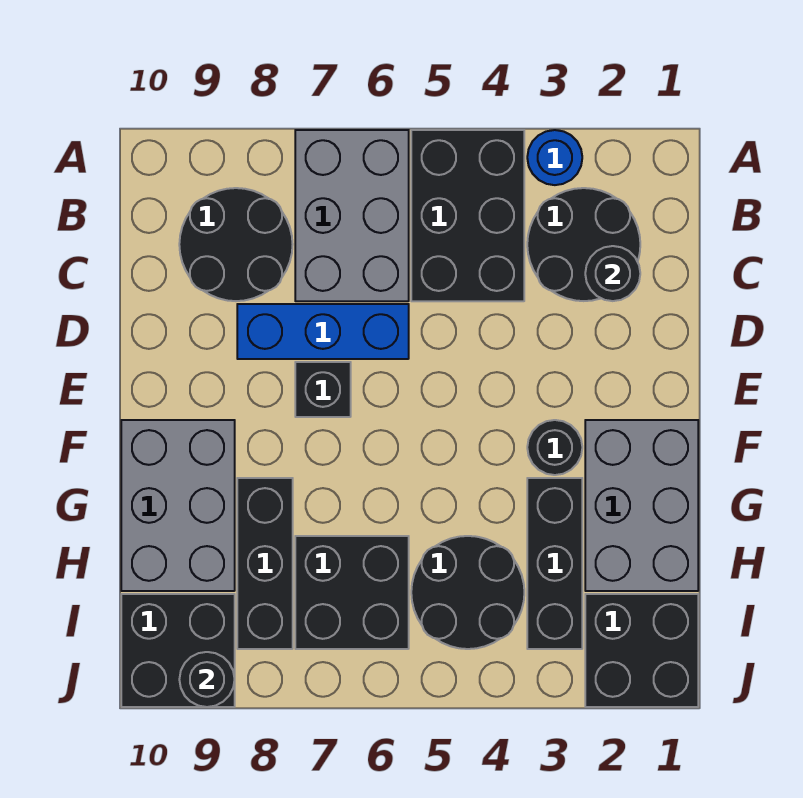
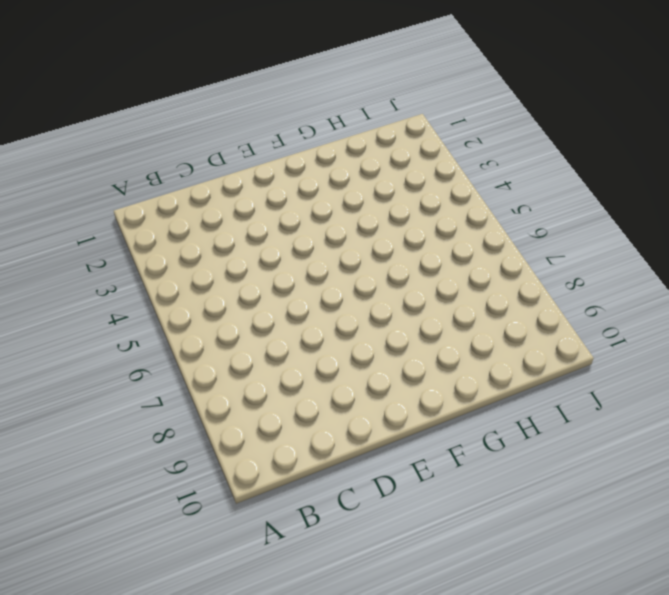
none -> blue 1x1 round brick [527,130,582,185]
none -> black 2x3 brick [411,130,524,301]
none -> grey 2x3 brick [295,130,409,301]

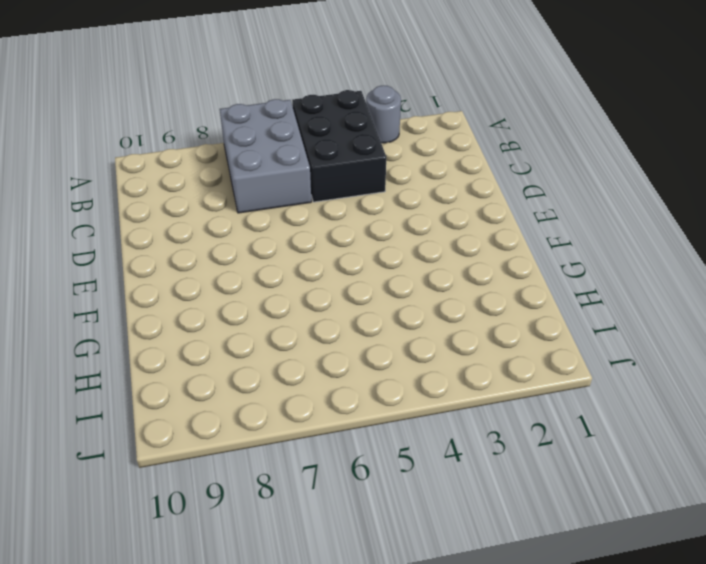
grey 1x1 round brick [366,86,401,143] -> blue 1x1 round brick [527,130,582,185]
none -> black 2x2 round brick [527,188,640,301]
none -> black 2x2 round brick [179,188,293,301]
none -> blue 1x3 brick [237,304,409,359]

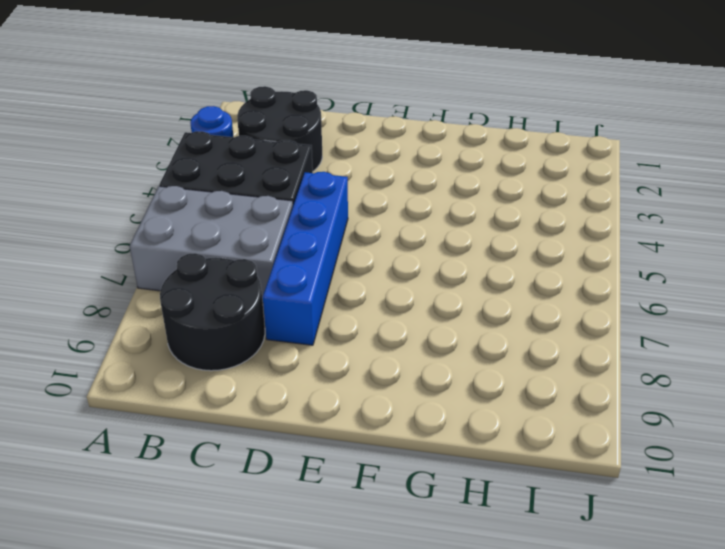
blue 1x4 brick [263,172,348,345] -> blue 1x3 brick [237,304,409,359]
none -> black 1x1 brick [295,362,351,417]
none -> grey 2x3 brick [585,420,698,591]
none -> black 1x1 round brick [527,420,582,475]

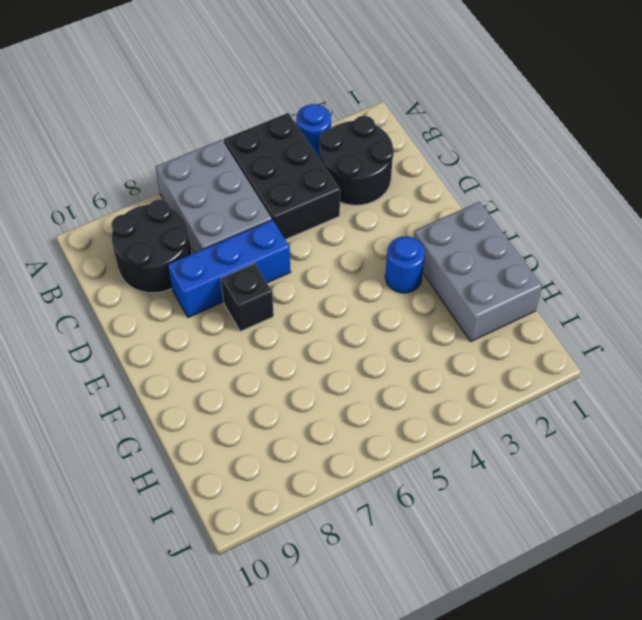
blue 1x1 round brick [385,237,425,293] -> black 1x1 round brick [527,420,582,475]
none -> grey 2x3 brick [121,420,235,591]
none -> black 1x3 brick [527,478,582,649]
none -> black 1x3 brick [237,478,293,649]

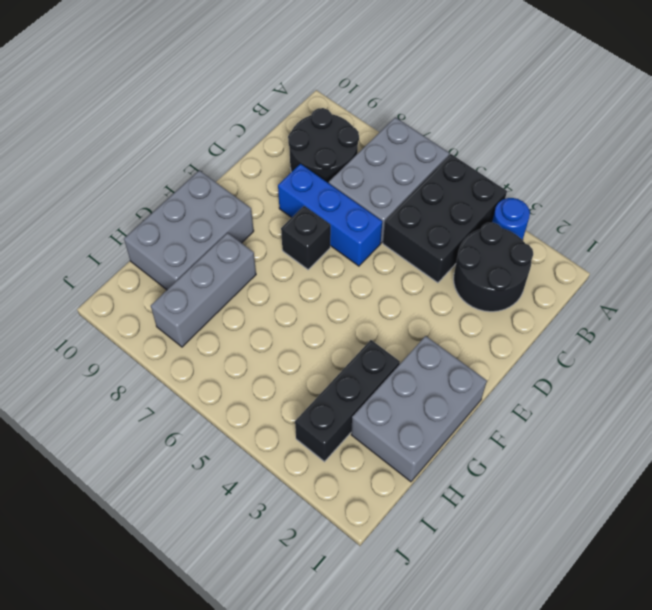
grey 1x3 brick [151,233,256,347] -> black 1x3 brick [237,478,293,649]
none -> black 1x1 round brick [527,420,582,475]
none -> black 2x2 round brick [411,536,524,649]
none -> black 2x2 brick [295,536,409,649]

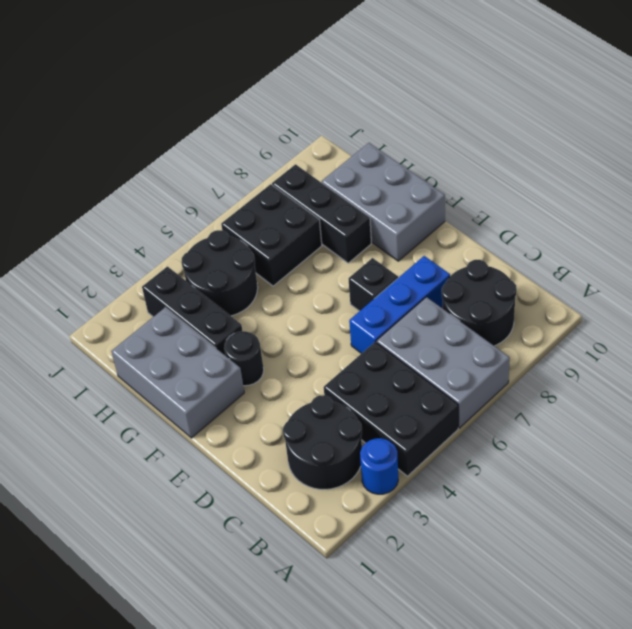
none -> black 2x2 brick [585,594,698,707]
none -> black 2x2 brick [121,594,235,707]
none -> black 1x1 round brick [585,246,640,301]

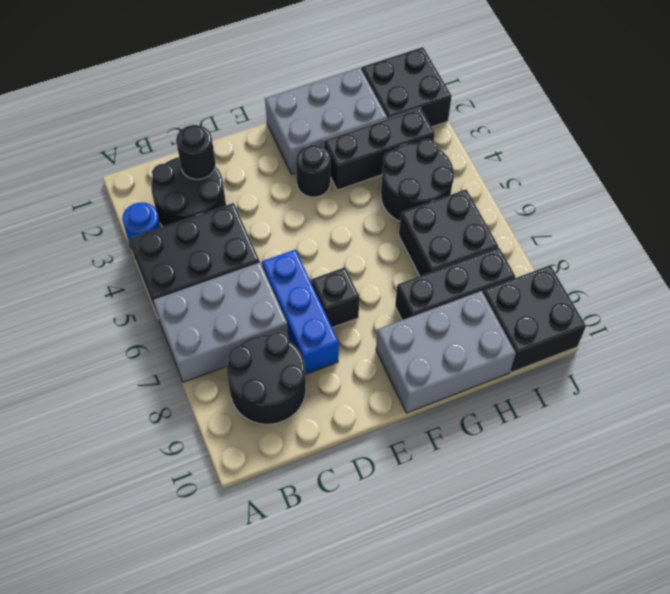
none -> black 1x1 round brick [179,652,235,707]

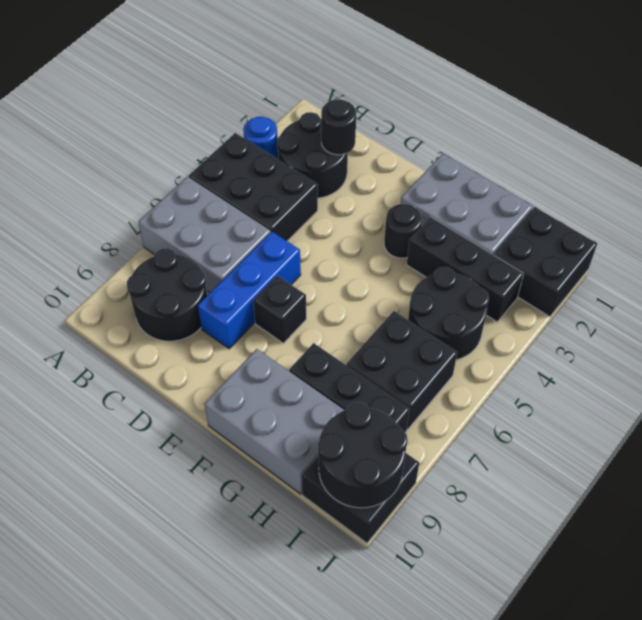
black 2x2 round brick [318,402,408,508] -> black 1x1 round brick [179,652,235,707]

